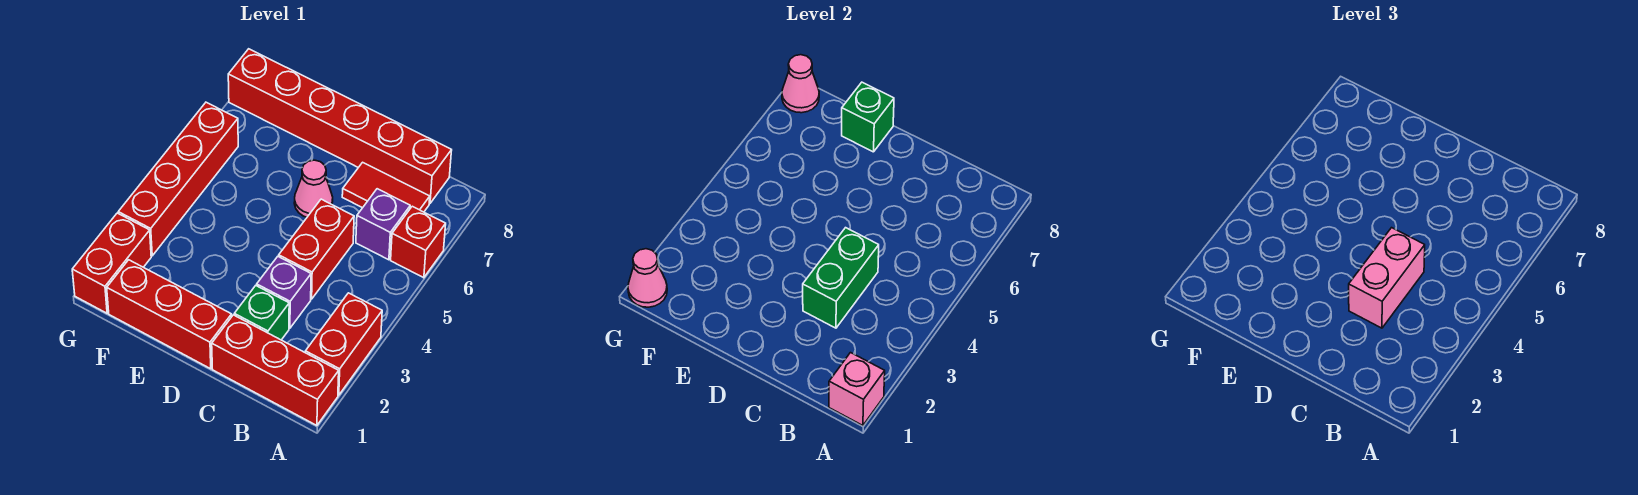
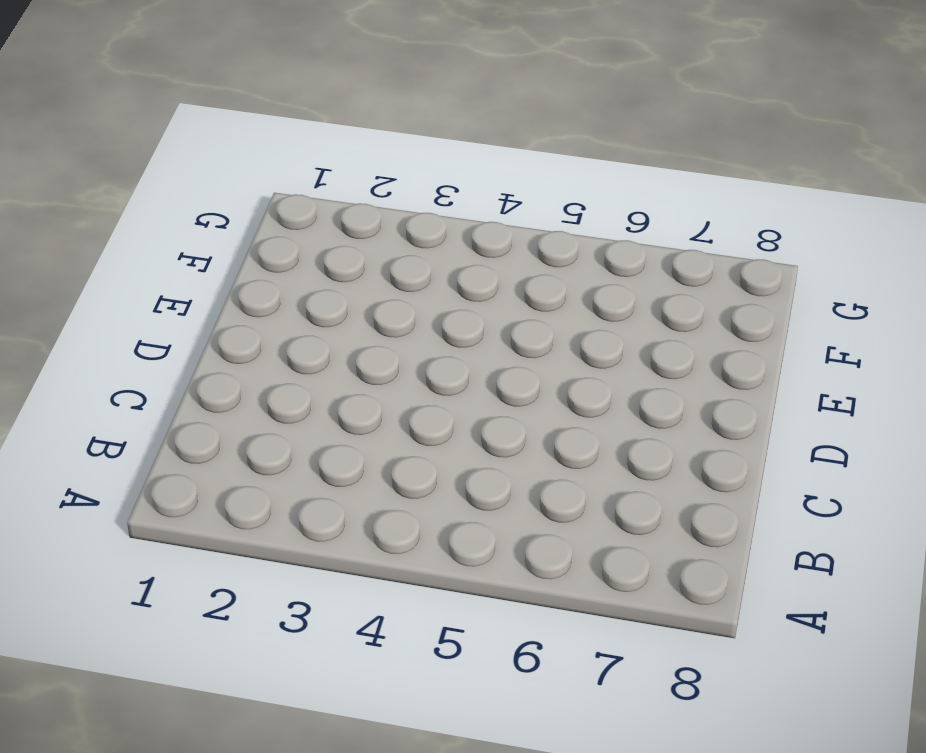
none -> red 1x3 brick [212,315,339,425]
none -> red 1x2 brick [305,293,382,395]
none -> red 1x1 brick [391,206,446,278]

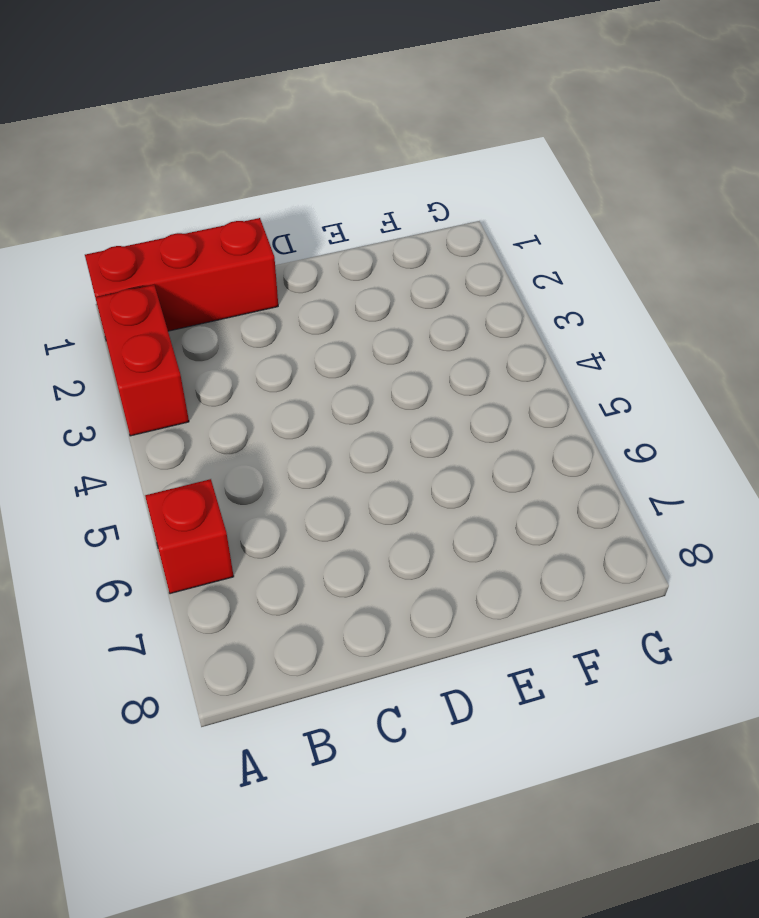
none -> purple 1x1 brick [356,189,410,260]
none -> red 1x2 tile [342,162,430,212]
none -> red 1x6 brick [228,49,452,203]

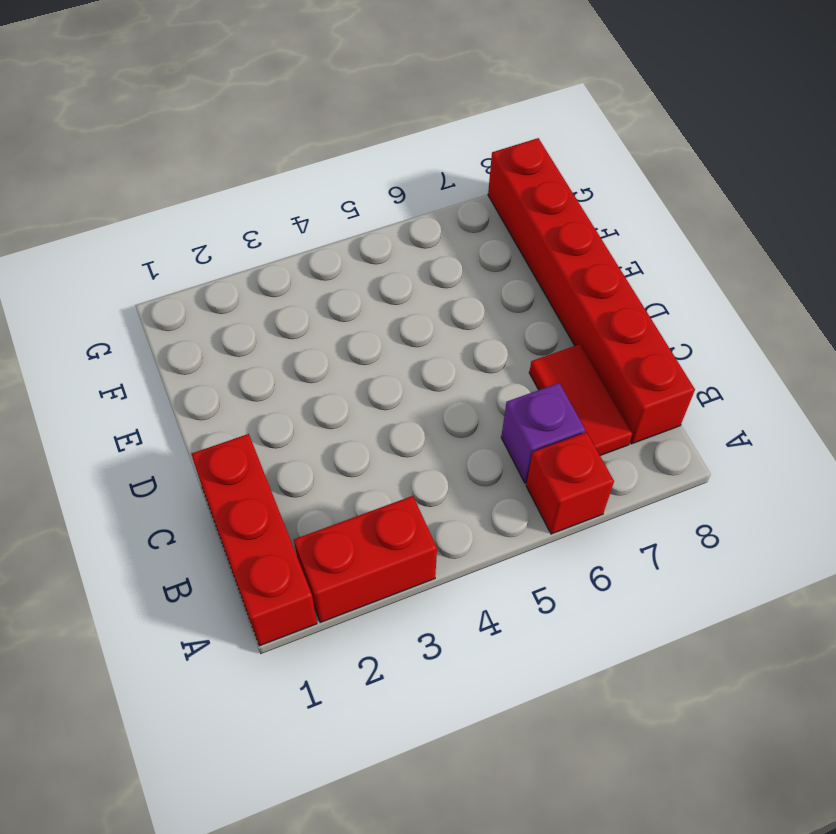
none -> green 1x1 brick [234,286,289,340]
none -> purple 1x1 brick [257,256,311,328]
none -> red 1x2 brick [279,199,354,299]

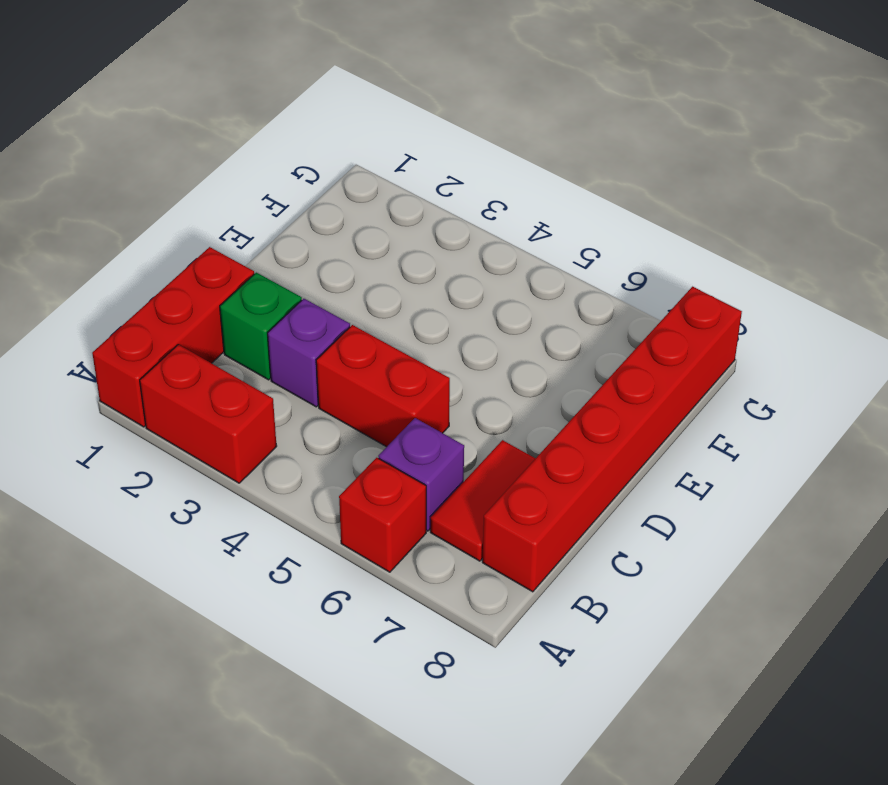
none -> red 1x3 brick [107,260,232,369]
none -> pink 1x1 cone [294,160,333,217]
none -> red 1x2 brick [72,213,151,313]

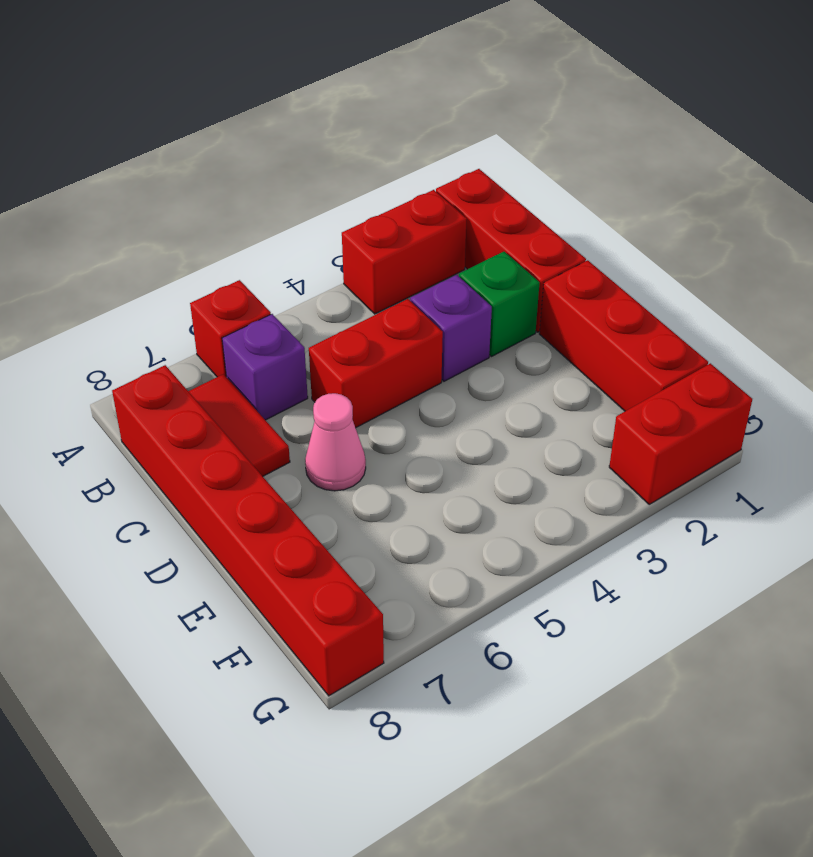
none -> red 1x4 brick [118,102,238,256]
none -> pink 1x1 brick [829,353,885,425]
none -> green 1x2 brick [803,228,879,328]

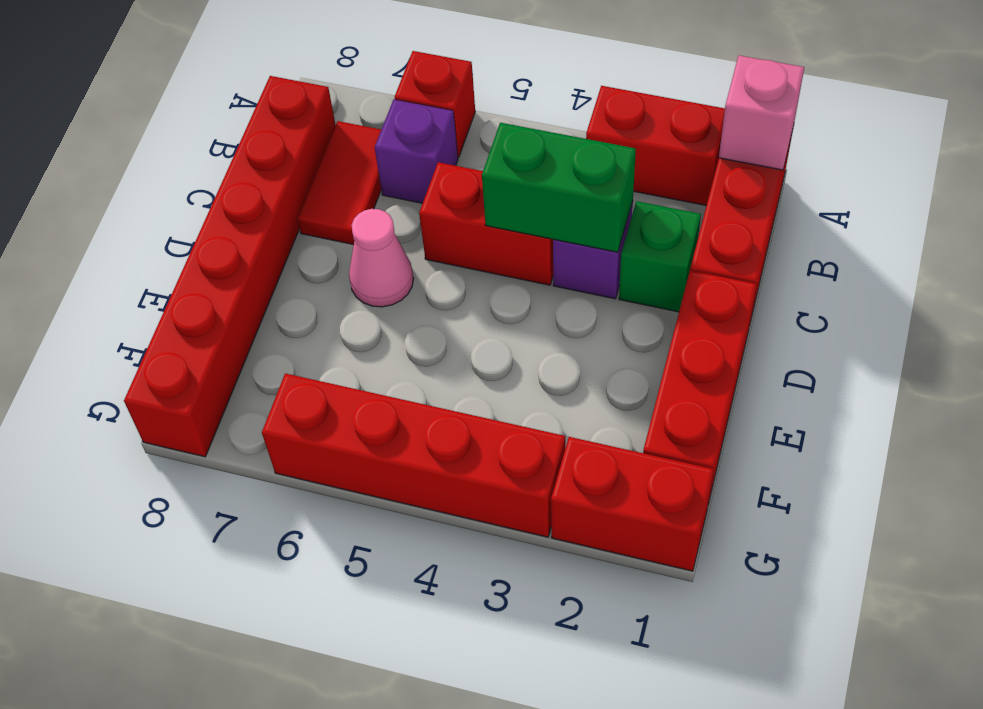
none -> green 1x1 brick [842,82,894,152]
none -> pink 1x1 cone [628,249,667,307]
none -> pink 1x1 cone [782,55,819,113]

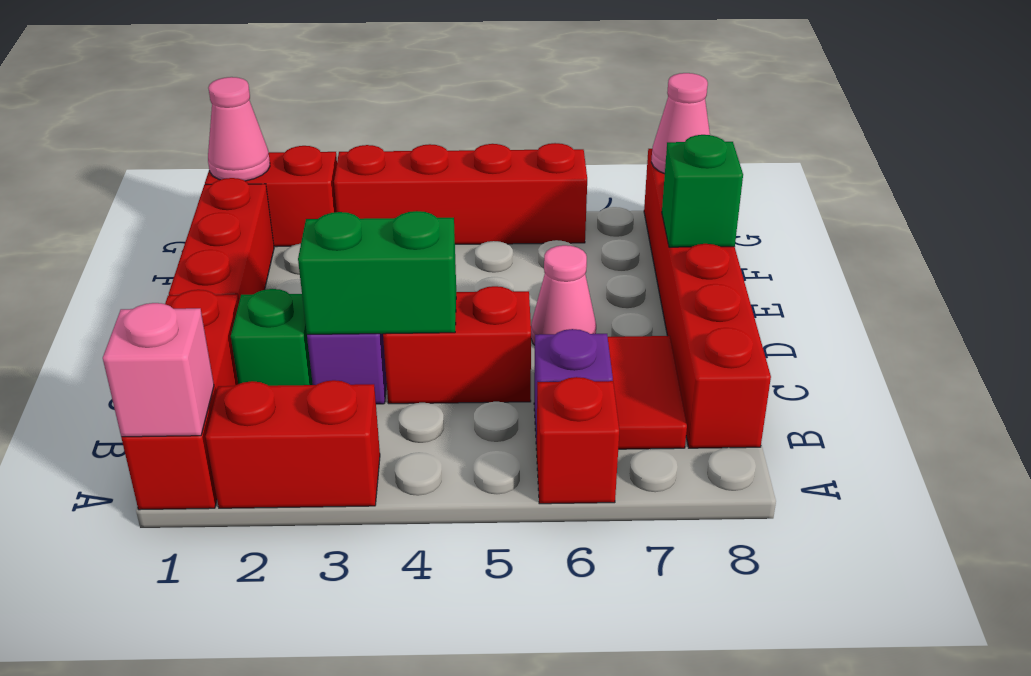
none -> pink 1x2 brick [1349,228,1425,328]

